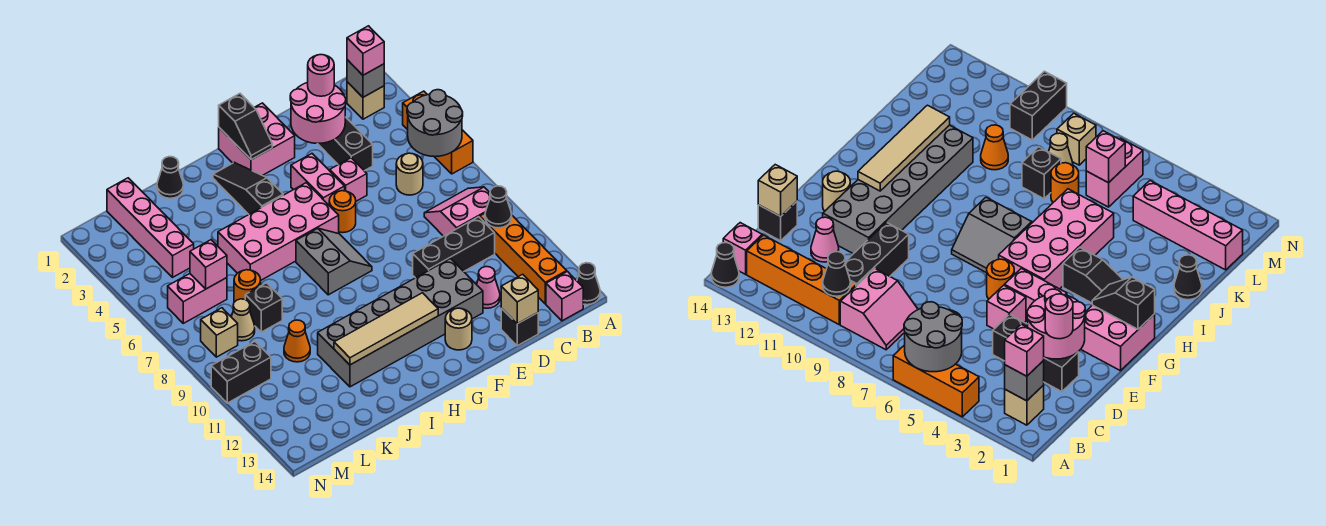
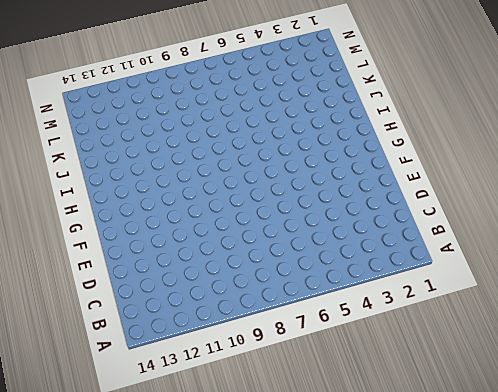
none -> orange 1x3 brick [403,91,473,174]
none -> black 1x1 cone [577,263,600,305]
none -> tan 1x1 brick [347,82,384,119]
none -> pink 2x2 slope [424,187,490,236]

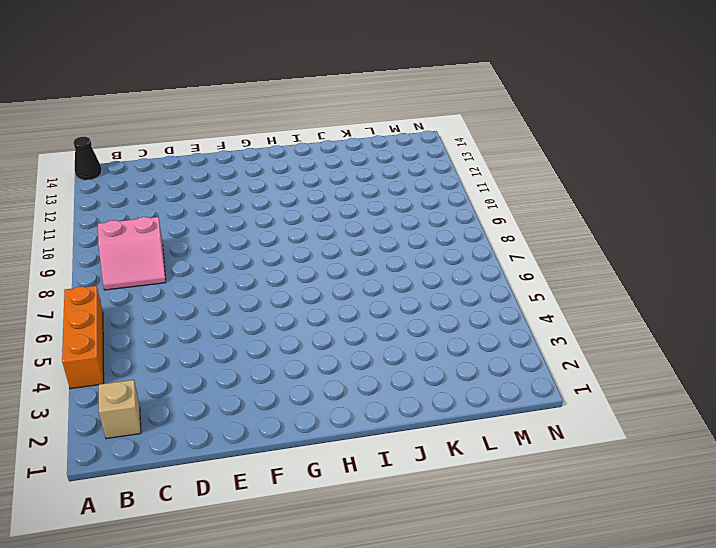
none -> orange 1x4 brick [480,213,567,304]
none -> pink 1x1 brick [546,272,583,321]
none -> tan 1x1 round brick [396,153,423,195]
none -> black 1x3 brick [413,217,495,278]

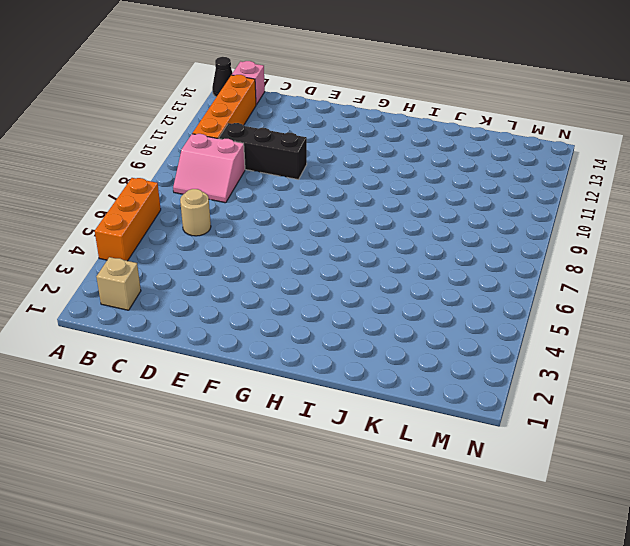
none -> black 1x3 brick [317,117,373,171]
none -> pink 1x1 cone [477,267,500,308]
none -> black 1x1 brick [501,308,538,346]
none -> pink 1x1 brick [330,158,367,201]

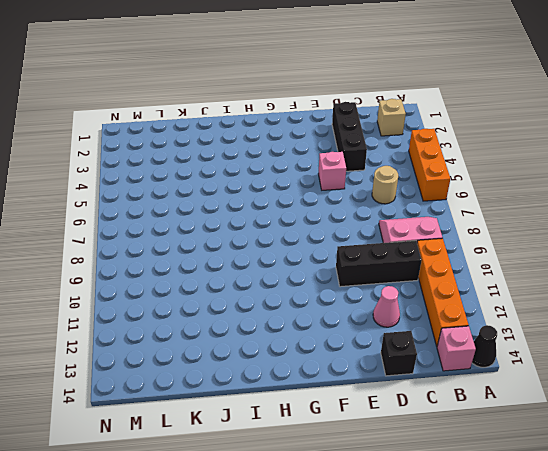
none -> grey 2x6 brick [318,259,483,387]
none -> pink 2x2 brick [219,103,295,175]
none -> pink 1x2 brick [291,154,345,205]
none -> orange 1x1 round brick [329,191,356,233]

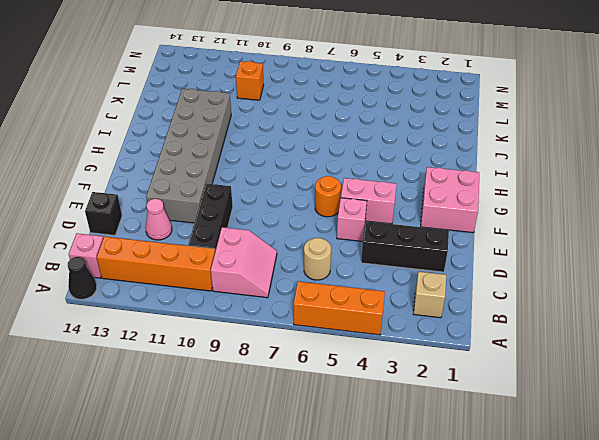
orange 1x1 brick [236,61,264,100] -> none
none -> tan 1x1 round brick [445,308,472,350]
none -> pink 2x4 brick [218,183,339,280]
none -> grey 2x2 slope [296,228,372,295]
none -> black 1x3 slope [213,162,283,214]

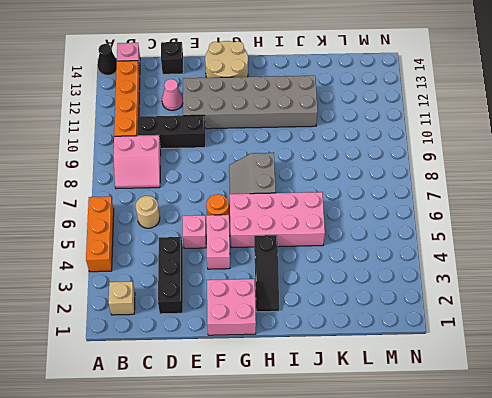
tan 2x2 round brick [205,41,248,78] -> tan 1x1 round brick [445,308,472,350]
none -> black 1x1 cone [157,157,183,198]
none -> orange 1x1 round brick [234,270,261,302]
none -> black 1x1 brick [245,283,282,332]
none -> orange 1x1 cone [284,320,310,362]

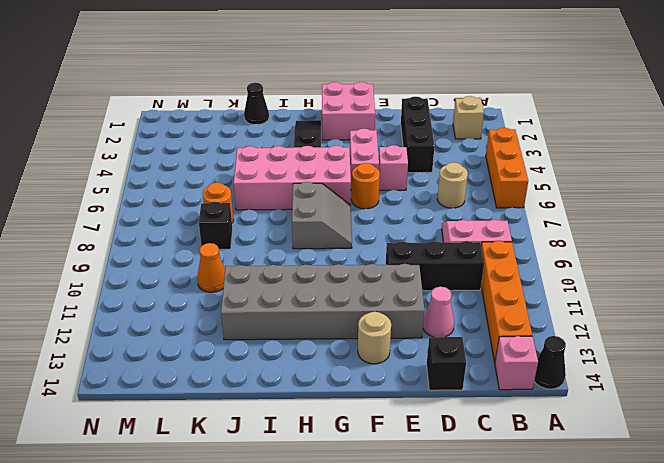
none -> pink 1x4 brick [107,178,194,277]
none -> pink 1x2 brick [168,274,227,323]
none -> tan 1x1 cone [231,299,255,341]
none -> tan 1x1 brick [201,308,238,357]

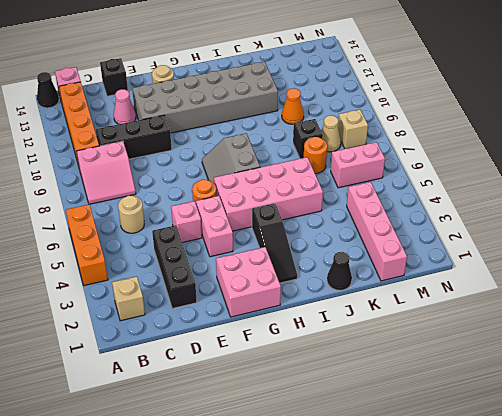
none -> black 1x2 brick [211,342,271,403]
none -> grey 2x2 round brick [407,90,463,157]
none -> grey 1x1 brick [347,60,384,97]
none -> black 1x1 cone [485,186,512,228]

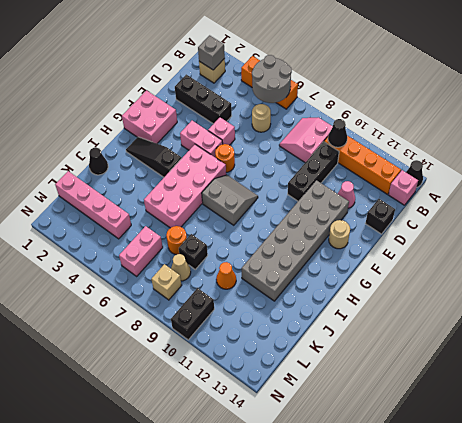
none -> pink 2x2 round brick [290,83,346,143]
none -> tan 1x1 brick [501,274,538,324]
none -> black 1x2 slope [219,94,272,160]
none -> tan 1x4 tile [334,293,438,365]

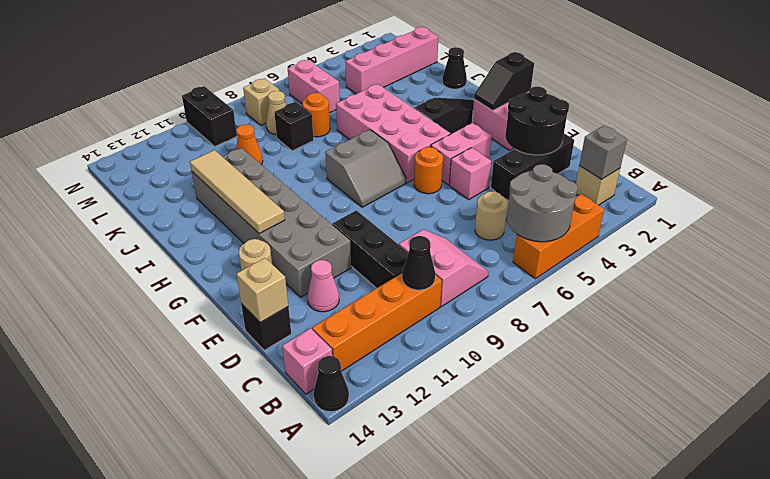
black 2x2 round brick [505,87,569,155] -> pink 2x2 round brick [290,83,346,143]
none -> pink 1x1 brick [190,240,227,289]
none -> pink 1x1 brick [347,26,384,75]
none -> pink 1x1 round brick [308,55,334,96]

